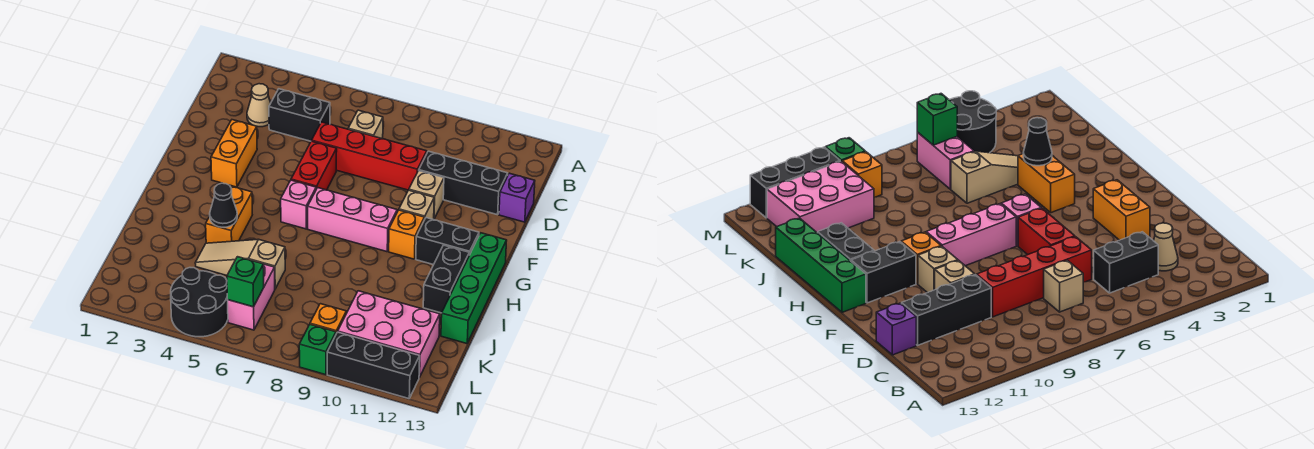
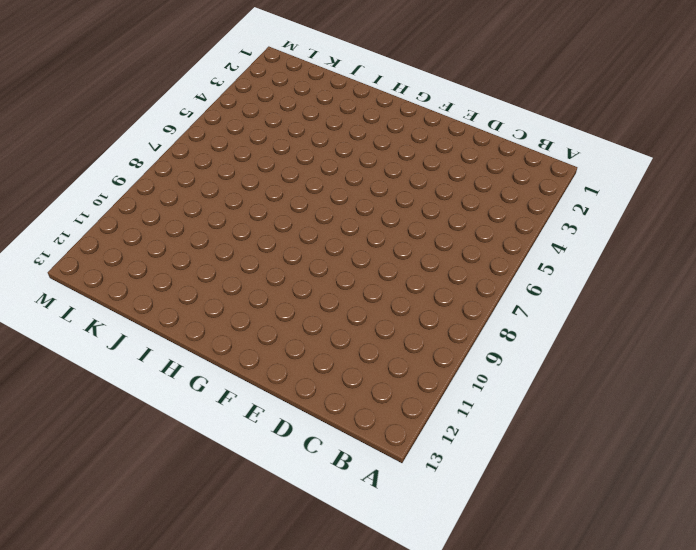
none -> tan 1x1 cone [247,84,271,127]
none -> black 1x2 brick [269,89,330,141]
none -> tan 1x1 brick [348,110,383,139]

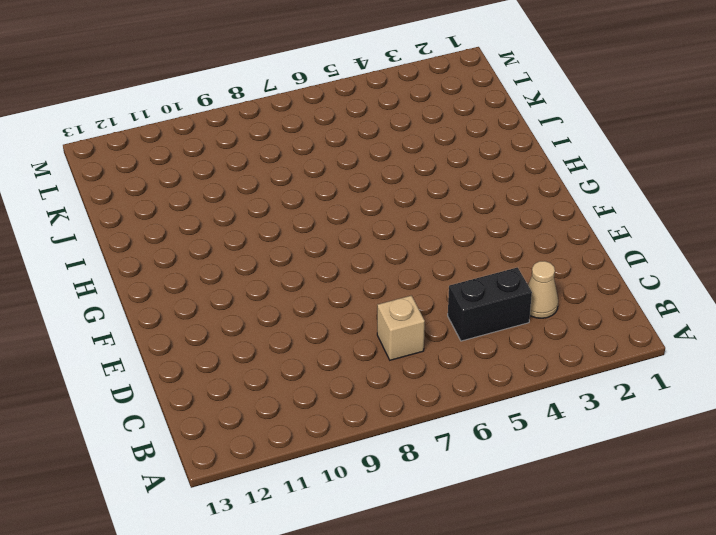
none -> red 1x4 brick [312,122,427,190]
none -> black 1x3 brick [419,151,508,215]
none -> purple 1x1 brick [499,173,535,222]

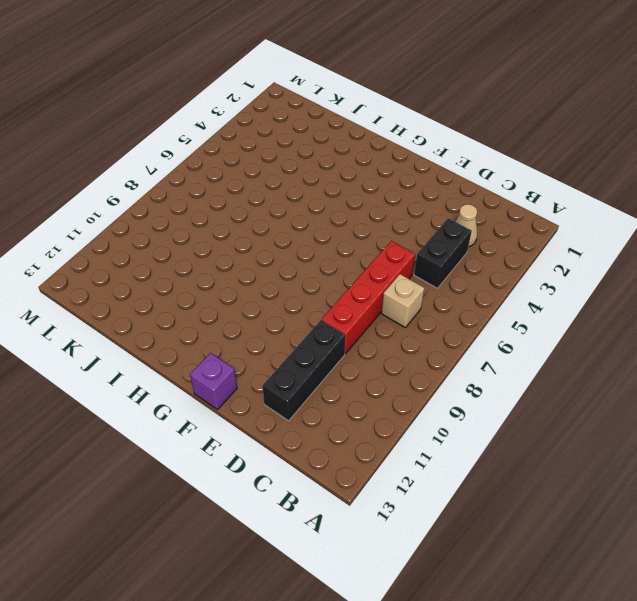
purple 1x1 brick [190,353,237,410] -> purple 1x1 brick moved to [499,173,535,222]
none -> orange 1x2 brick [211,120,257,187]
none -> red 1x2 brick [291,141,337,190]
none -> tan 1x1 brick [409,171,444,219]

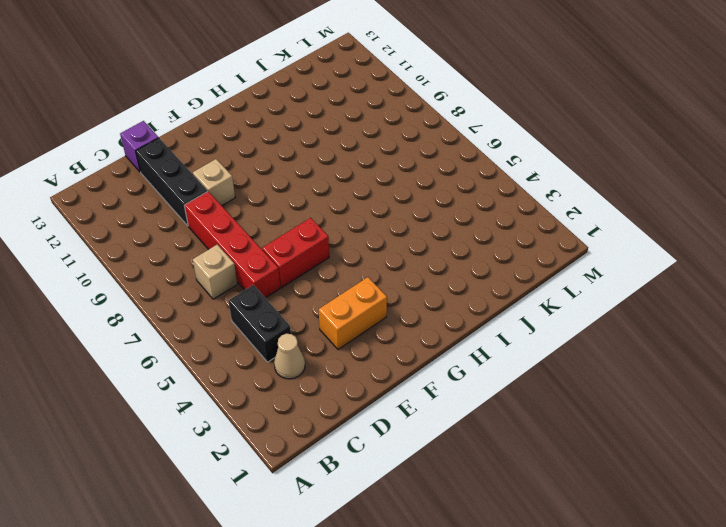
none -> tan 1x1 brick [399,190,434,220]
none -> pink 1x1 brick [281,180,316,229]
none -> pink 1x3 brick [308,188,397,252]

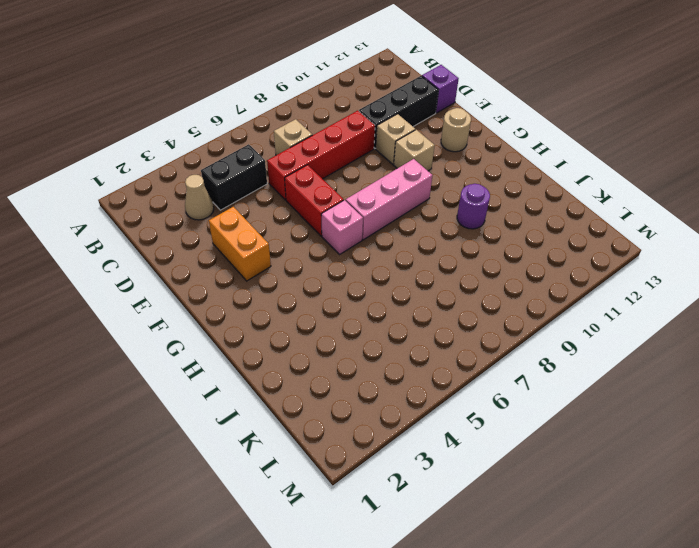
tan 1x1 round brick [441,108,471,152] -> none
purple 1x1 round brick [457,184,490,229] -> none
none -> orange 1x1 brick [389,210,424,259]
none -> black 1x2 brick [416,218,479,265]
none -> green 1x4 brick [441,233,507,344]

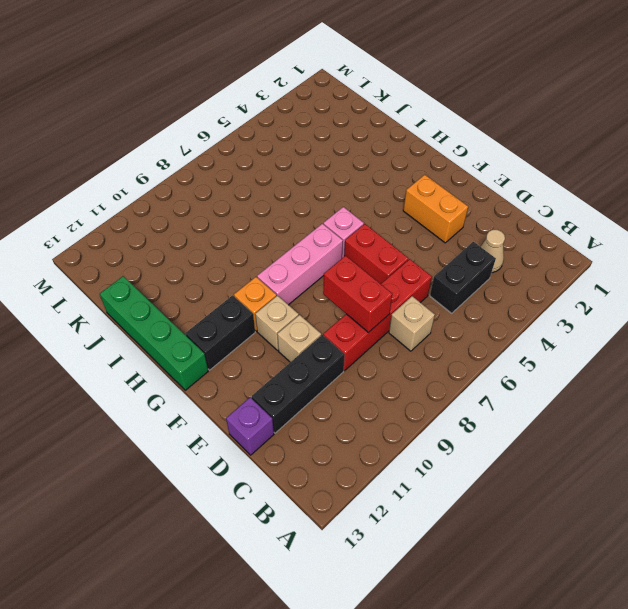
red 1x2 brick [323,256,392,333] -> none
none -> orange 1x2 brick [206,186,252,243]
none -> black 1x2 brick [423,245,469,313]
none -> tan 1x3 slope [195,240,285,289]

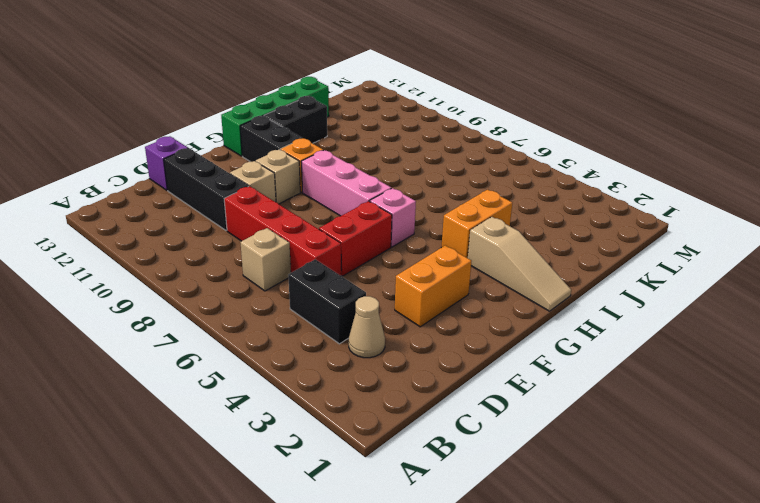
tan 1x3 slope [468,217,571,311] -> tan 1x3 slope moved to [195,240,285,289]
none -> pink 1x2 brick [227,264,275,330]
none -> pink 2x3 brick [338,291,440,377]
none -> black 2x2 round brick [171,268,228,337]

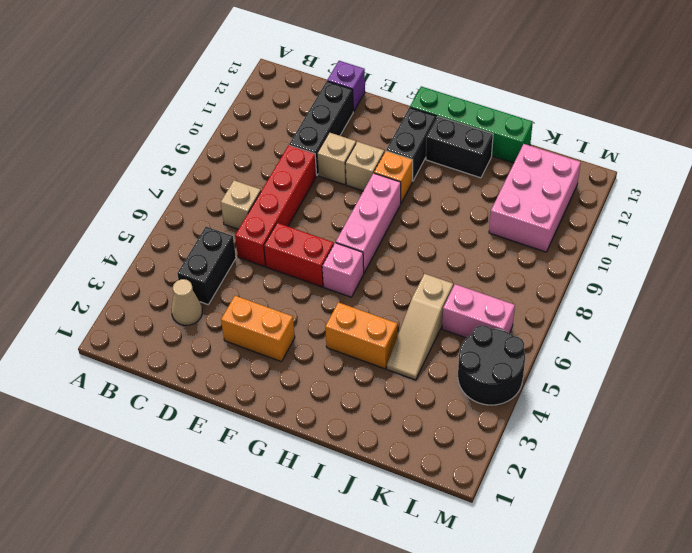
none -> orange 1x1 brick [310,304,346,333]
none -> green 1x1 brick [299,325,336,375]
none -> black 1x3 brick [327,332,420,399]

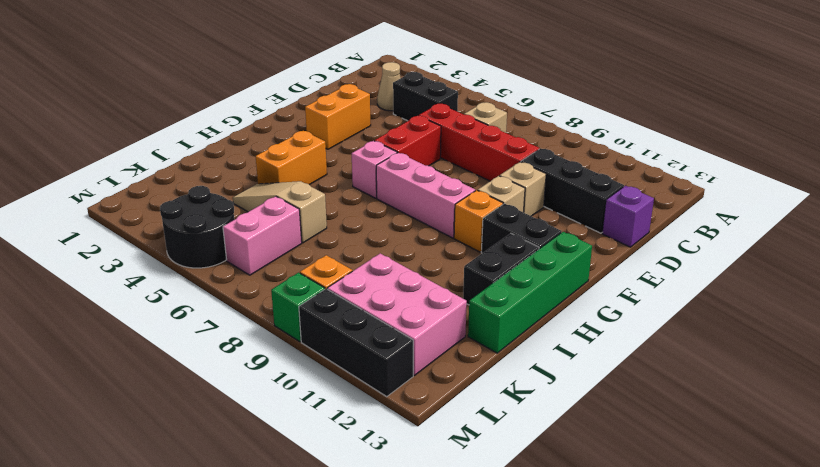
none -> black 1x1 cone [210,183,237,227]
none -> green 1x1 brick [227,257,264,307]

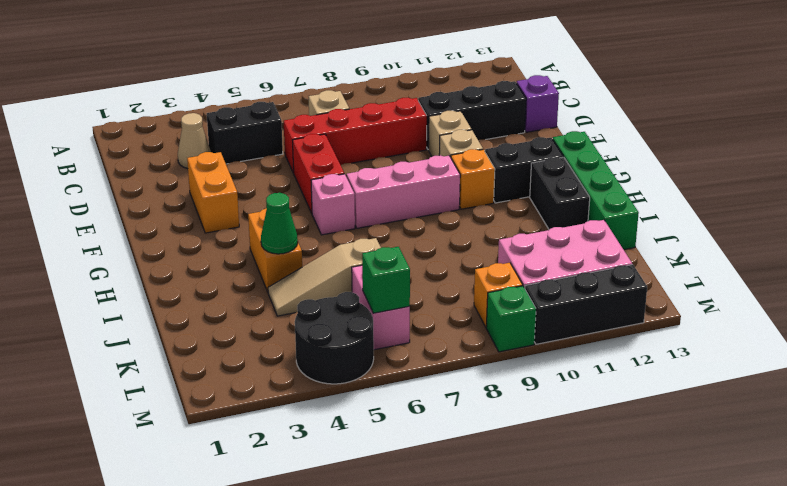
green 1x1 cone [261,193,298,254] -> black 1x1 cone [210,183,237,227]

